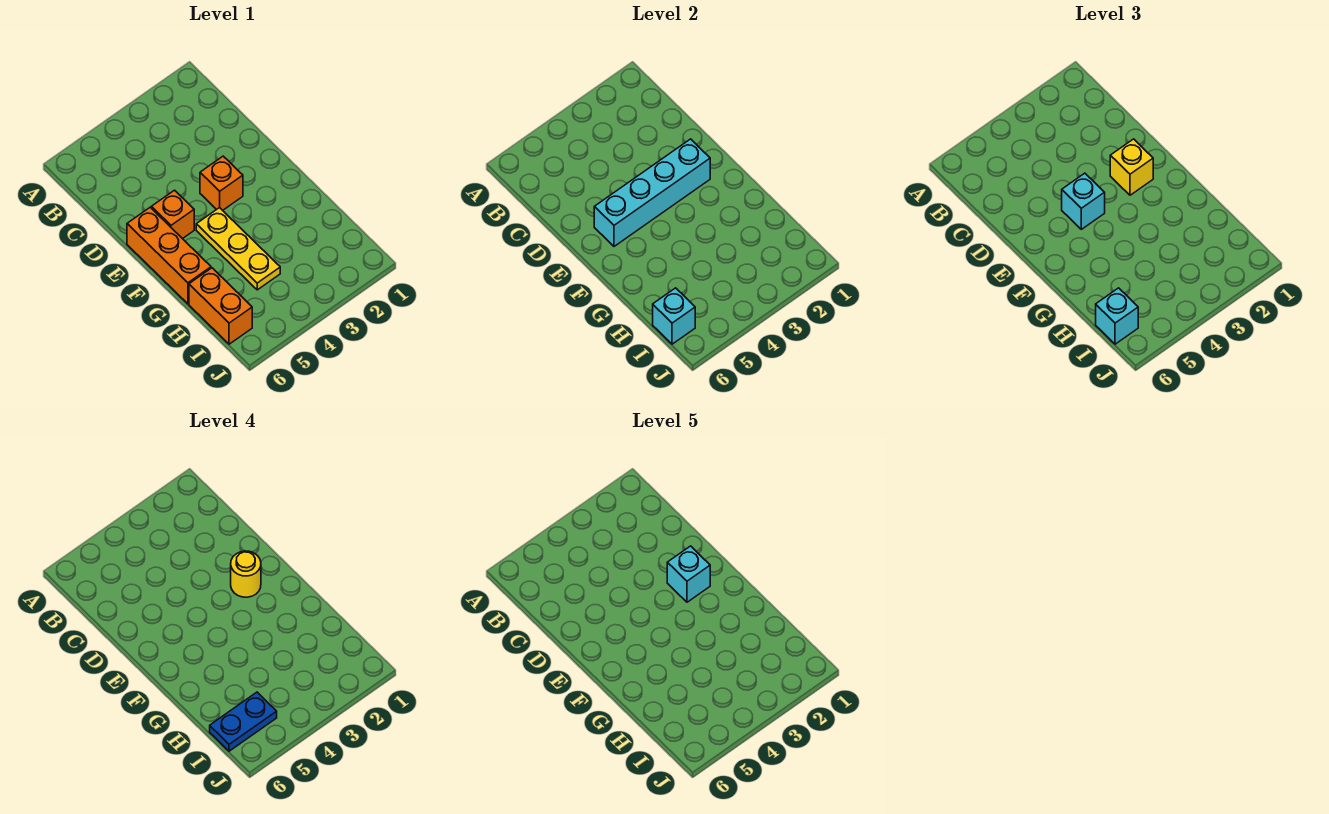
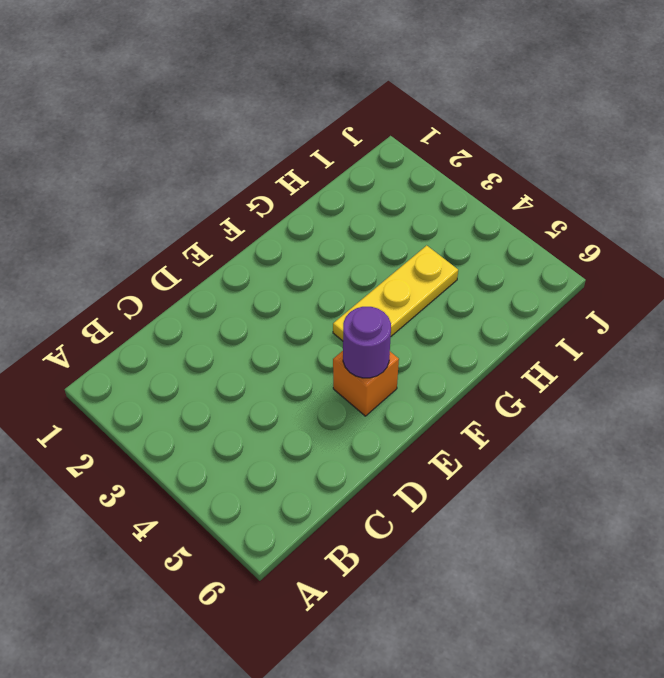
purple 1x1 round brick [343,307,391,378] -> cyan 1x4 brick [594,139,710,246]
none -> orange 1x1 brick [200,156,243,210]
none -> orange 1x3 brick [127,207,211,304]
none -> orange 1x2 brick [189,268,252,344]

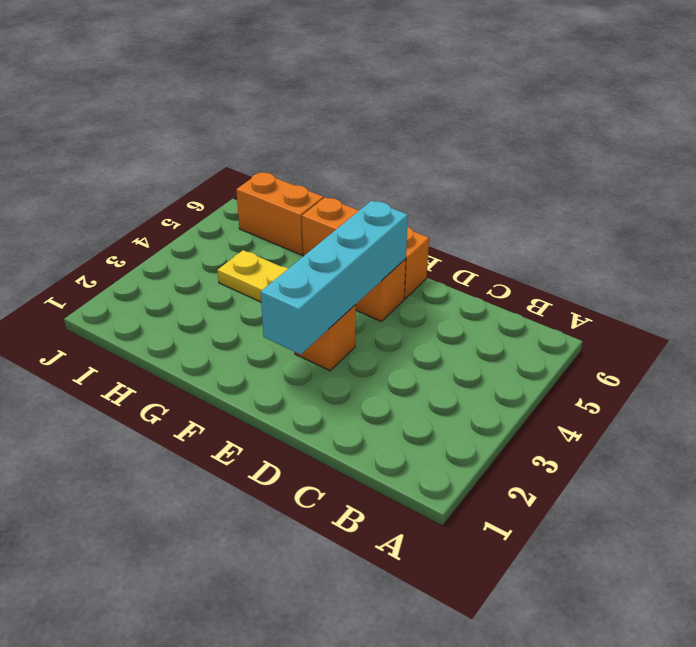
none -> cyan 1x1 brick [653,288,695,344]
none -> yellow 1x1 brick [1110,139,1153,195]
none -> cyan 1x1 brick [1062,173,1105,229]

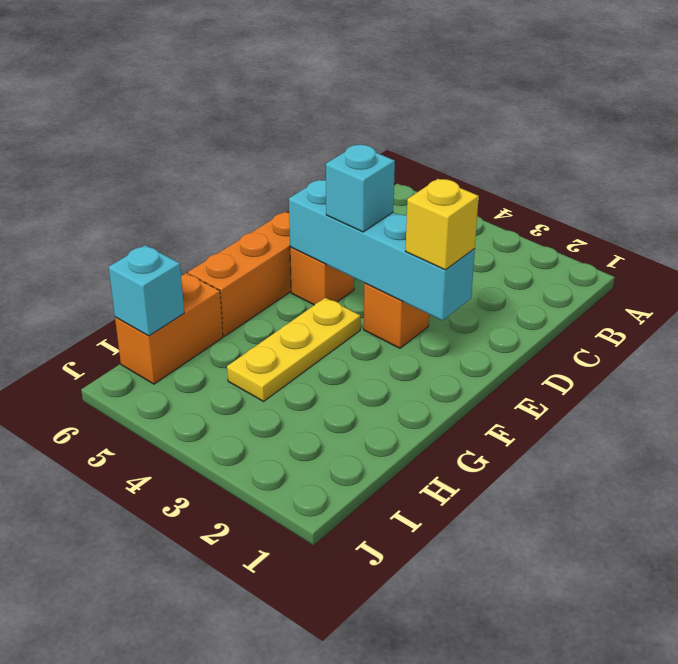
none -> cyan 1x1 brick [1096,288,1138,344]
none -> yellow 1x1 round brick [231,551,261,597]
none -> blue 1x2 plate [210,692,277,751]

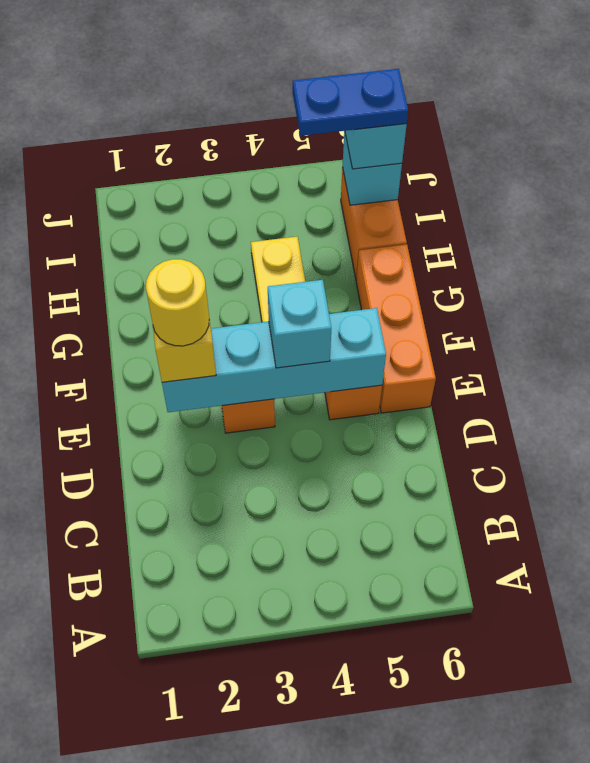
none -> cyan 1x1 brick [667,546,710,602]

